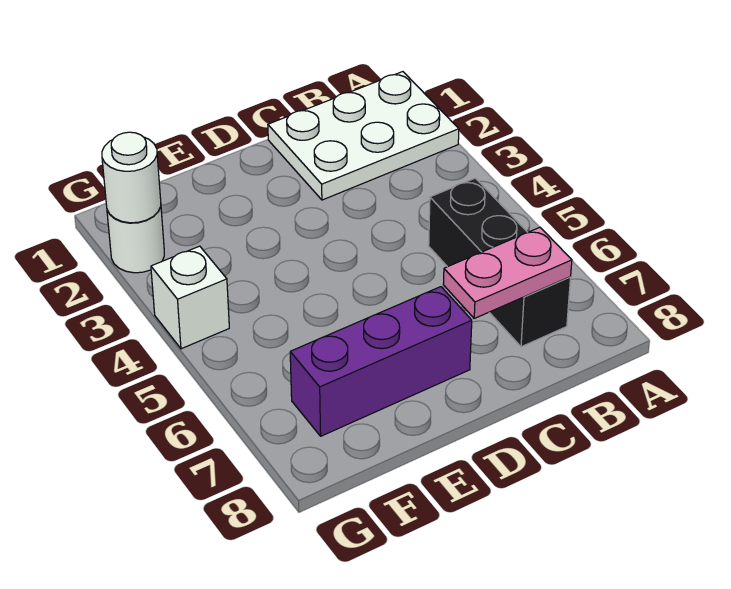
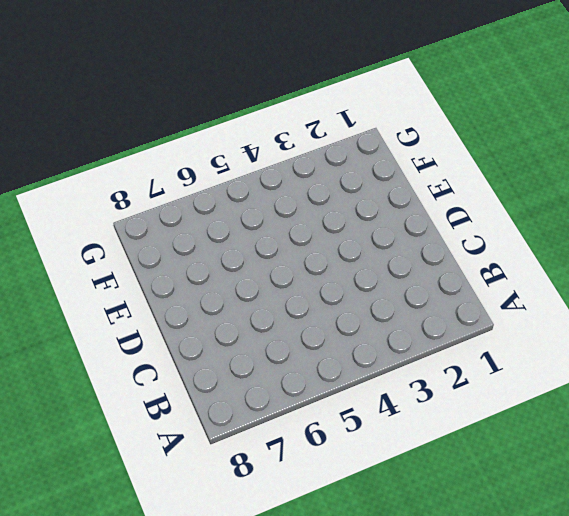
none -> white 2x3 plate [268,72,459,200]
none -> black 1x3 brick [429,178,571,347]

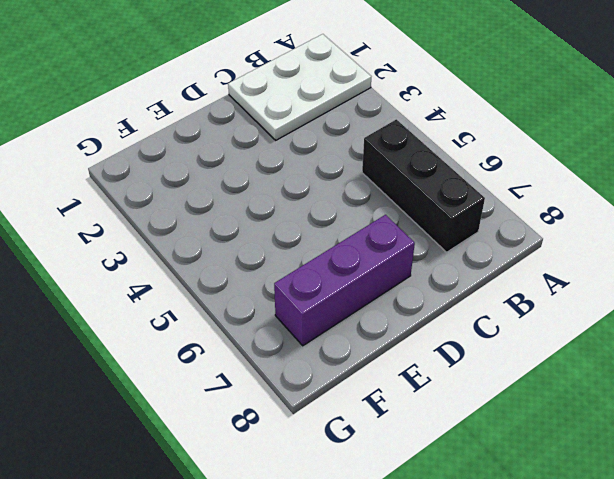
none -> white 1x1 round brick [107,207,164,273]
none -> white 1x1 brick [151,246,229,349]

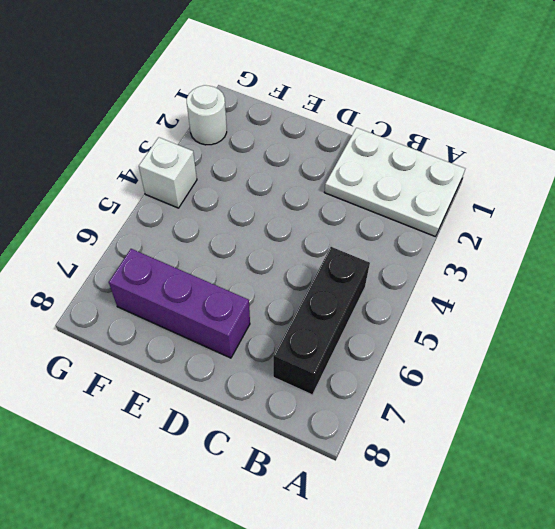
none -> pink 1x2 plate [443,227,572,318]
none -> white 1x1 round brick [102,132,161,223]

